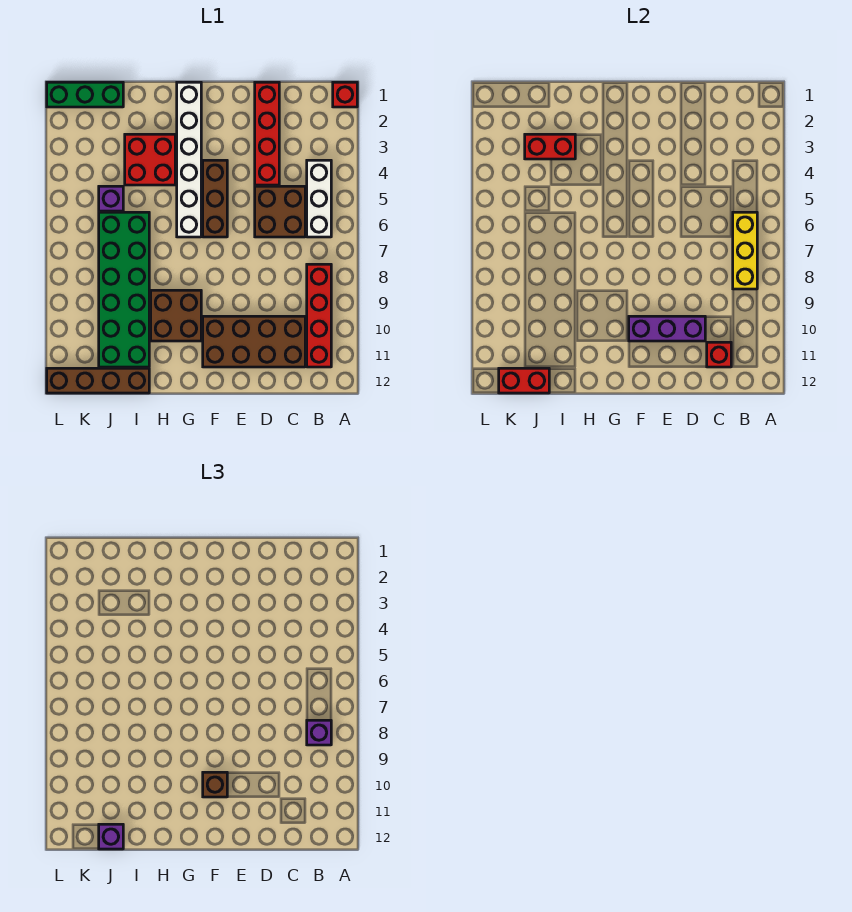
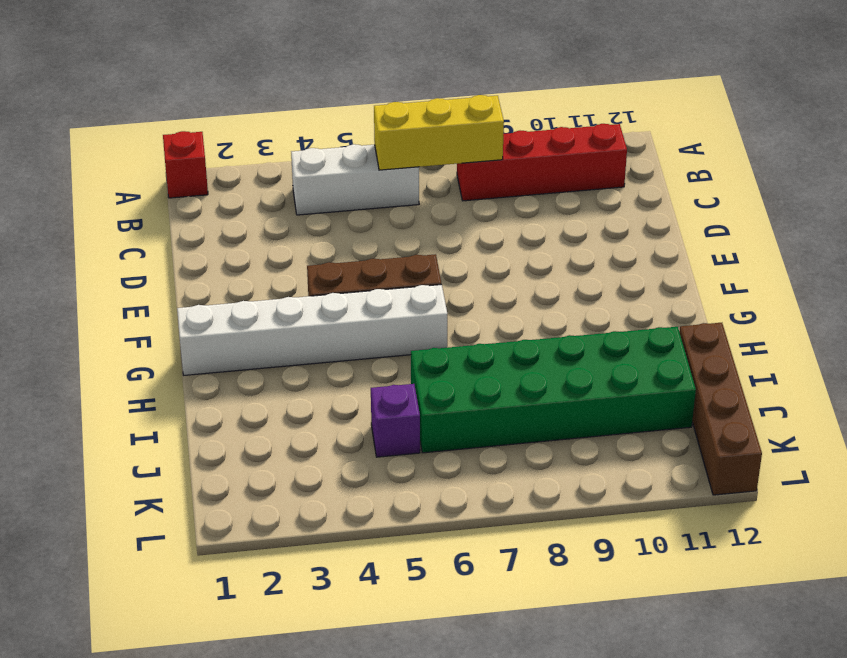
none -> brown 2x2 brick [255,186,305,237]
none -> brown 2x4 brick [203,316,305,367]
none -> red 1x4 brick [255,82,279,185]

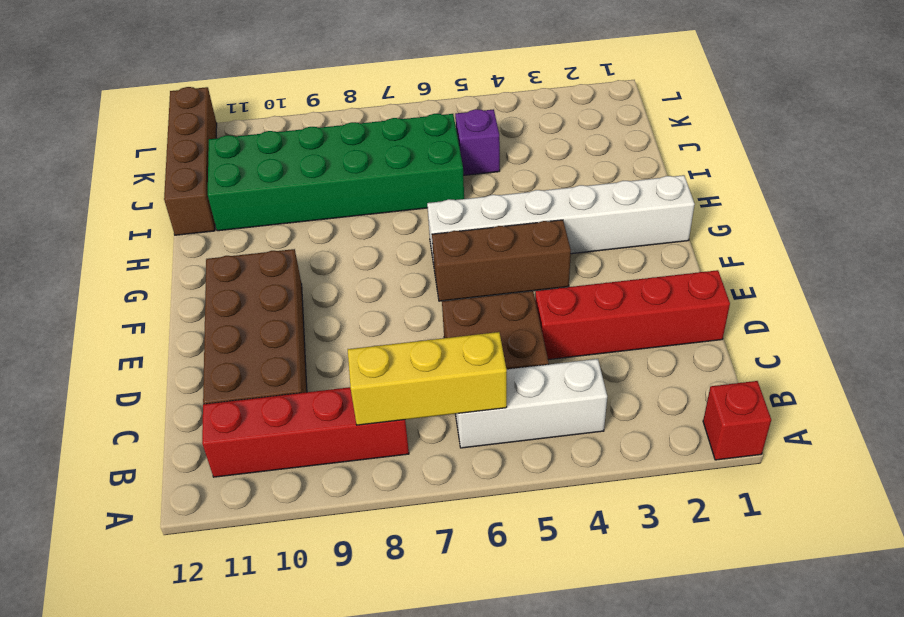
none -> brown 2x2 brick [151,290,201,341]
none -> red 2x2 brick [125,134,175,185]
none -> green 1x3 brick [47,82,123,107]

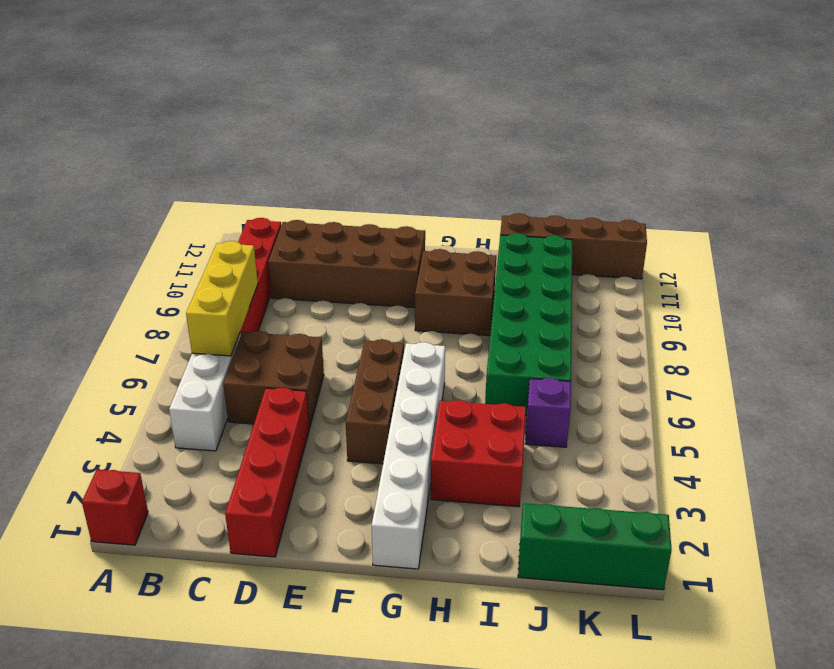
none -> red 1x1 brick [707,342,731,367]
none -> purple 1x3 brick [629,316,705,341]
none -> red 1x2 brick [525,134,575,159]

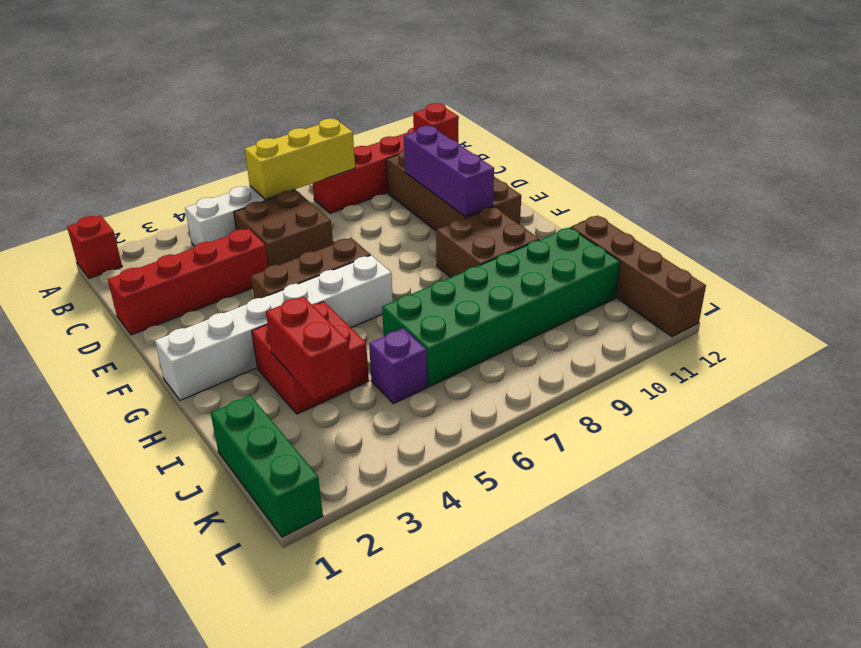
none -> red 1x2 brick [499,368,549,393]
none -> purple 1x1 brick [307,720,331,745]
none -> brown 1x1 brick [203,772,227,797]

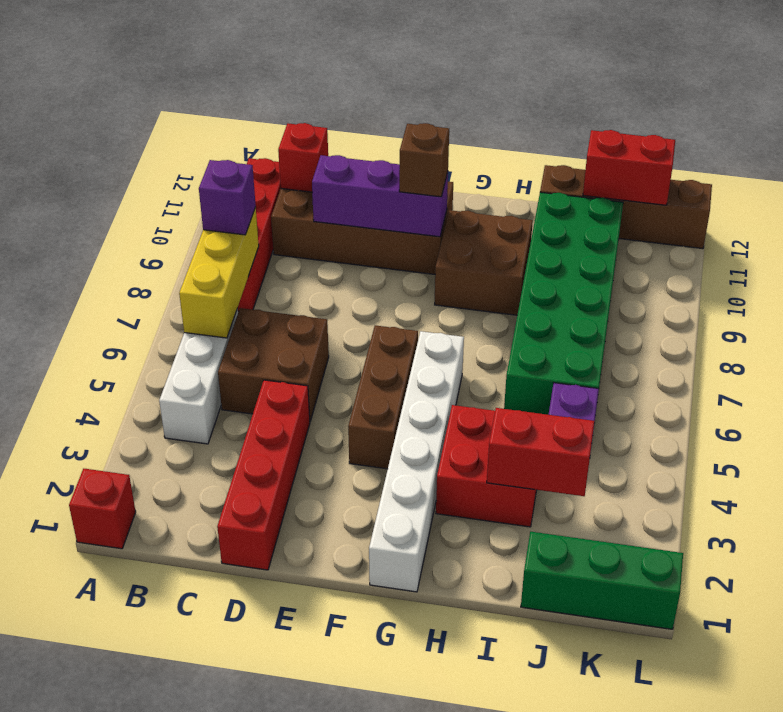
none -> purple 1x1 brick [99,824,123,849]

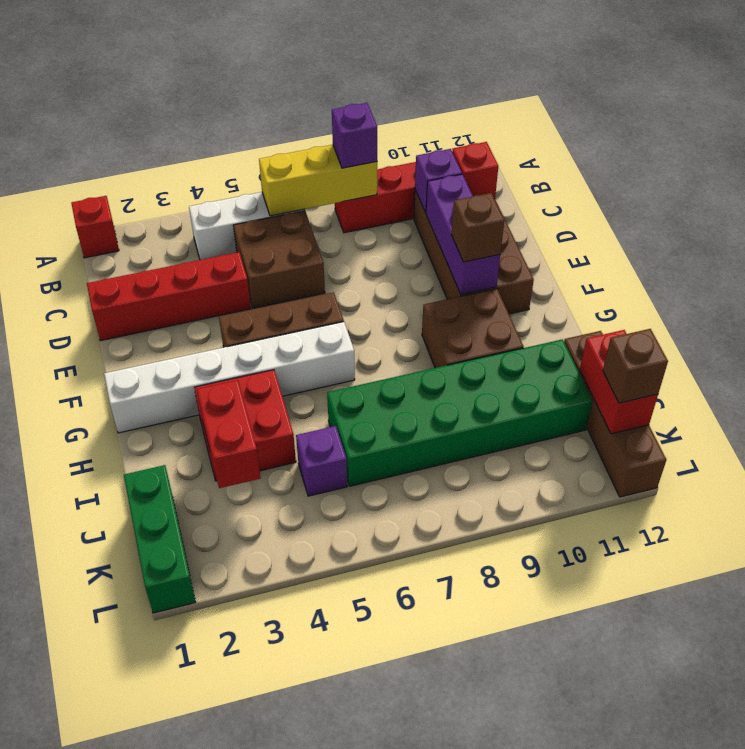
purple 1x1 brick [415,149,462,213] -> purple 1x1 brick moved to [99,824,123,849]
brown 1x1 brick [603,329,668,403] -> none

